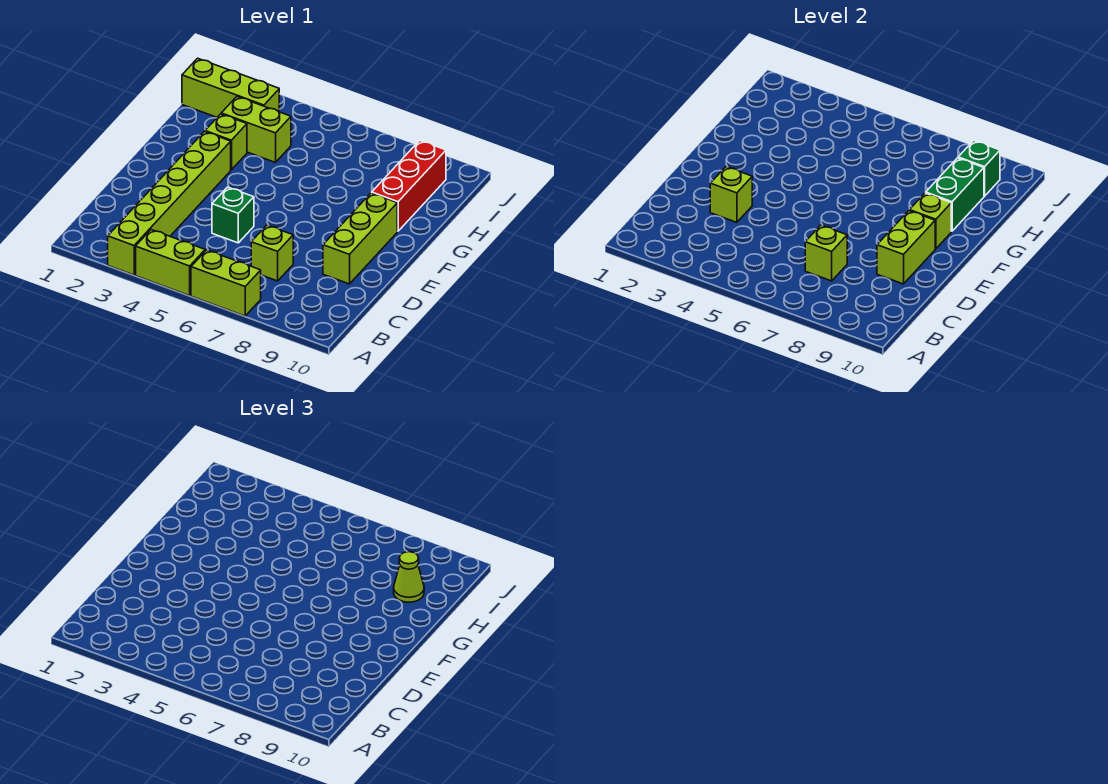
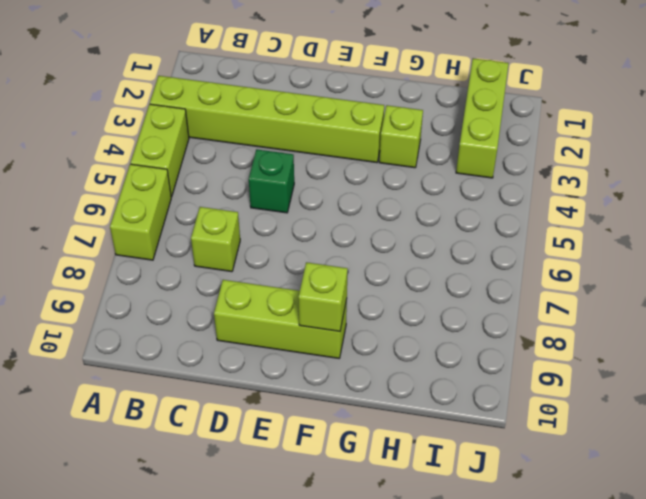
none -> red 1x3 brick [372,140,446,231]
none -> lime 1x2 brick [221,97,291,162]
none -> lime 1x1 brick [805,225,847,281]

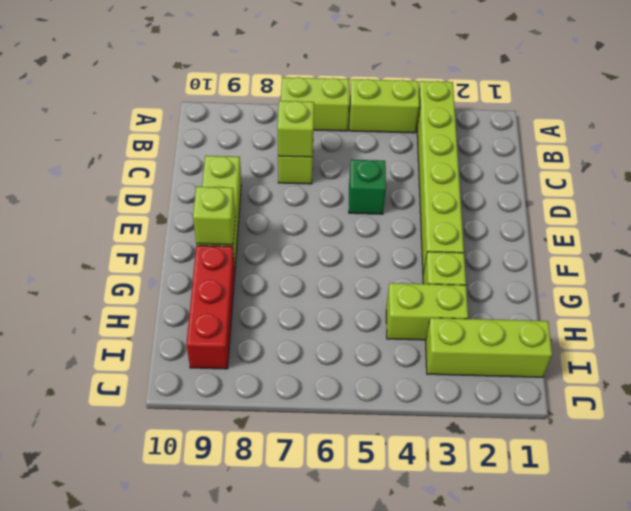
none -> lime 1x1 brick [710,167,752,222]
none -> lime 1x2 brick [877,211,935,284]
none -> green 1x2 brick [926,158,984,231]

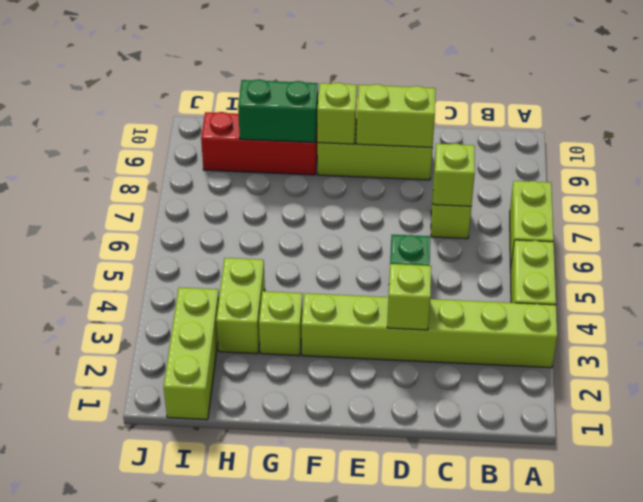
none -> green 1x1 brick [958,140,1000,196]
none -> lime 1x1 cone [394,552,424,602]

